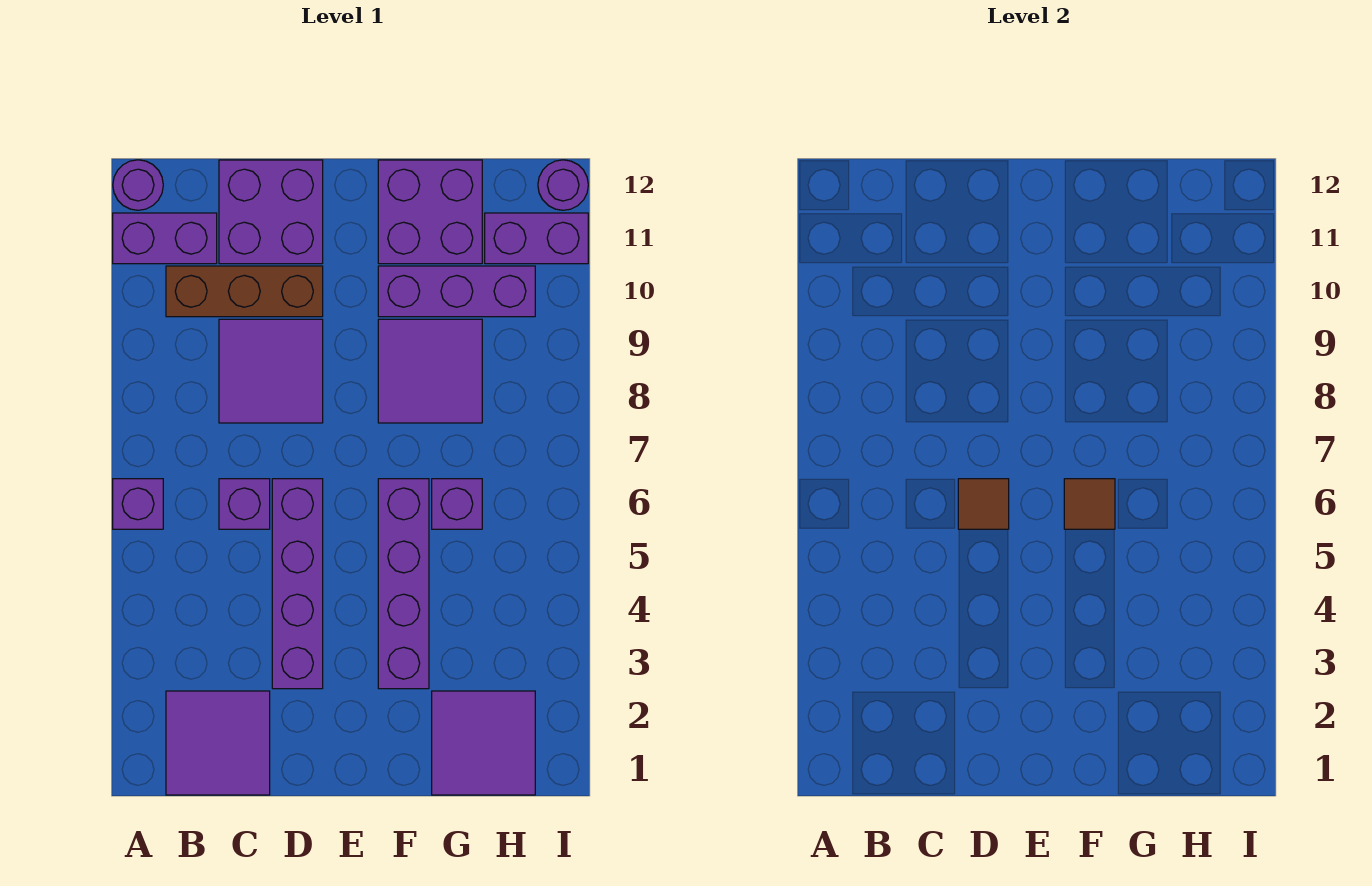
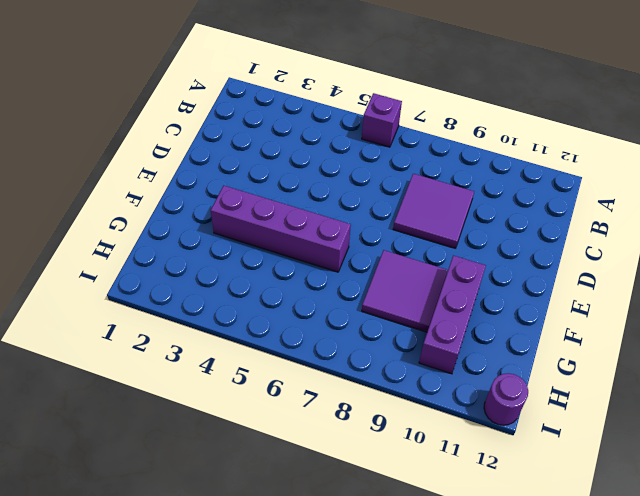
none -> purple 1x2 brick [113,213,217,264]
none -> purple 1x1 round brick [113,160,163,210]
none -> purple 2x2 tile [166,691,270,795]

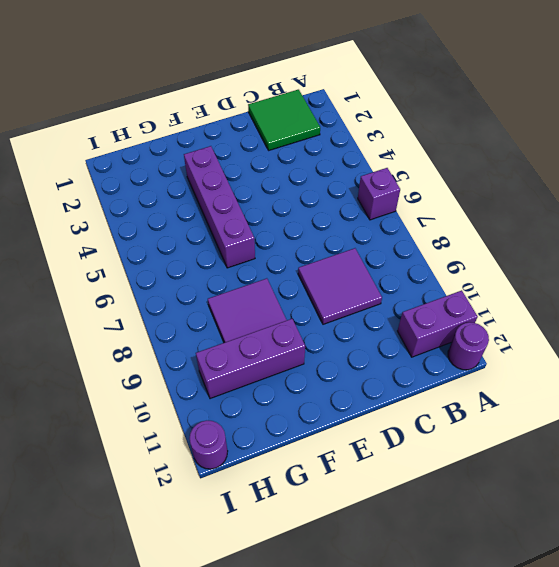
green 2x2 tile [248,90,320,150] -> purple 2x2 tile [166,691,270,795]
none -> brown 1x3 brick [166,266,323,317]
none -> purple 1x1 brick [219,479,270,529]
none -> purple 2x2 brick [219,160,323,264]

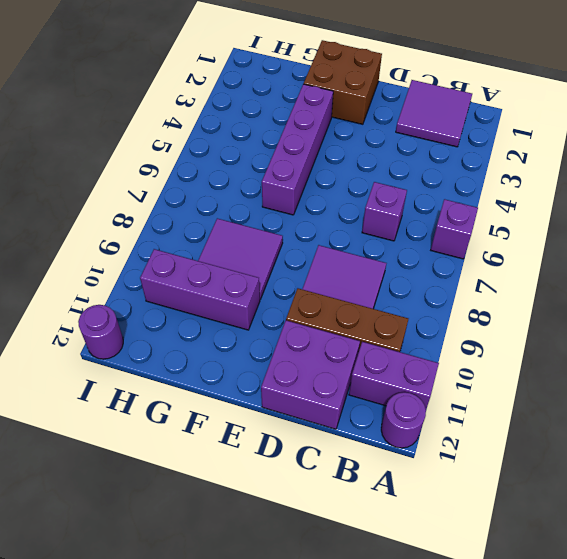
brown 2x2 brick [304,40,382,124] -> none
none -> purple 1x4 brick [272,479,323,689]
none -> purple 2x2 brick [378,160,482,264]
none -> purple 2x2 tile [432,691,535,795]

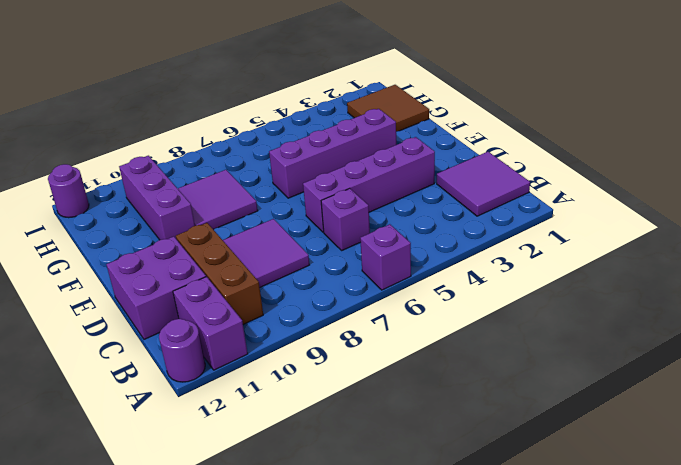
brown 2x2 tile [347,85,429,132] -> purple 2x2 tile [432,691,535,795]
none -> purple 2x2 brick [378,160,482,264]
none -> purple 1x1 brick [432,479,482,529]
none -> purple 1x2 brick [485,213,588,264]

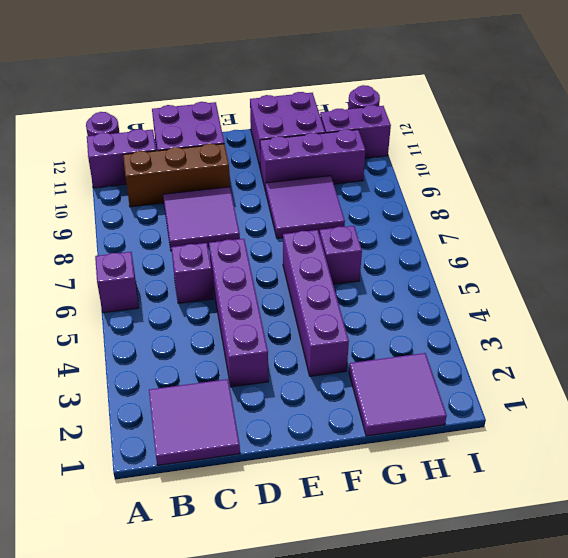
none -> brown 1x1 tile [958,479,1009,529]
none -> brown 1x1 tile [1064,479,1115,529]

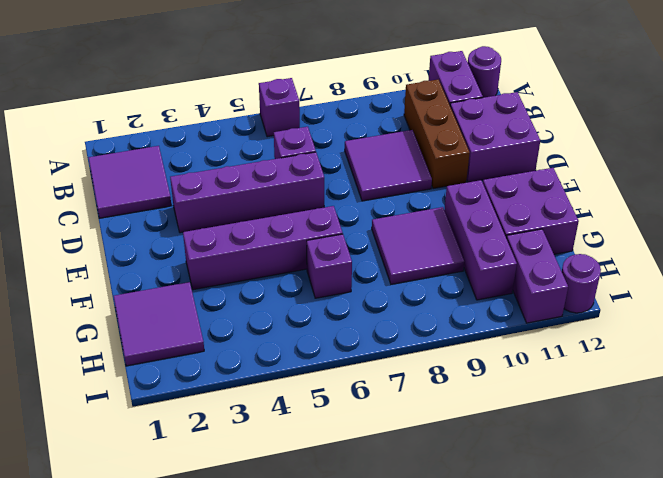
none -> brown 1x1 tile [958,479,1009,529]
none -> brown 1x1 tile [1064,479,1115,529]

